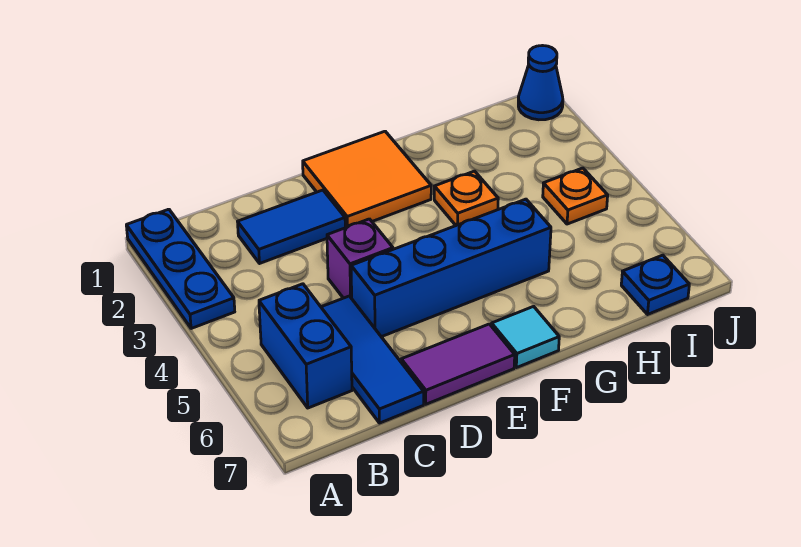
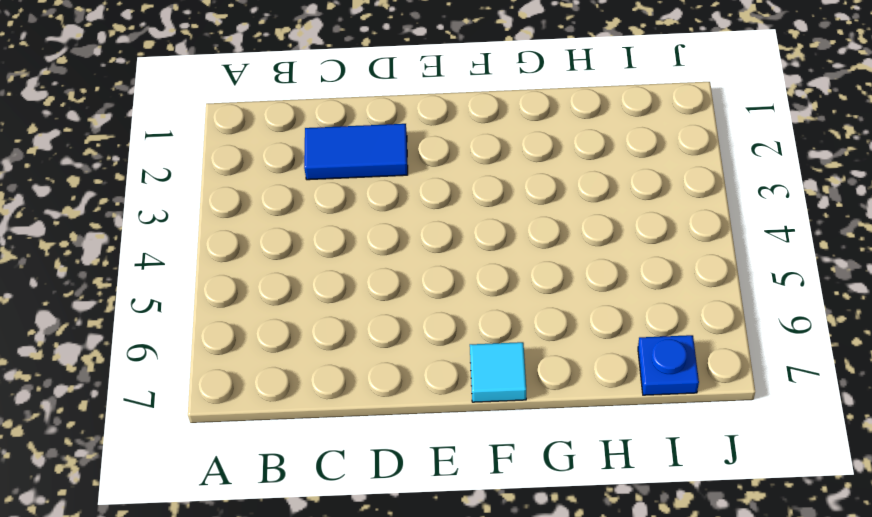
none -> blue 1x3 plate [126,209,235,329]
none -> blue 1x2 brick [259,284,352,408]
none -> blue 1x3 tile [321,296,424,423]

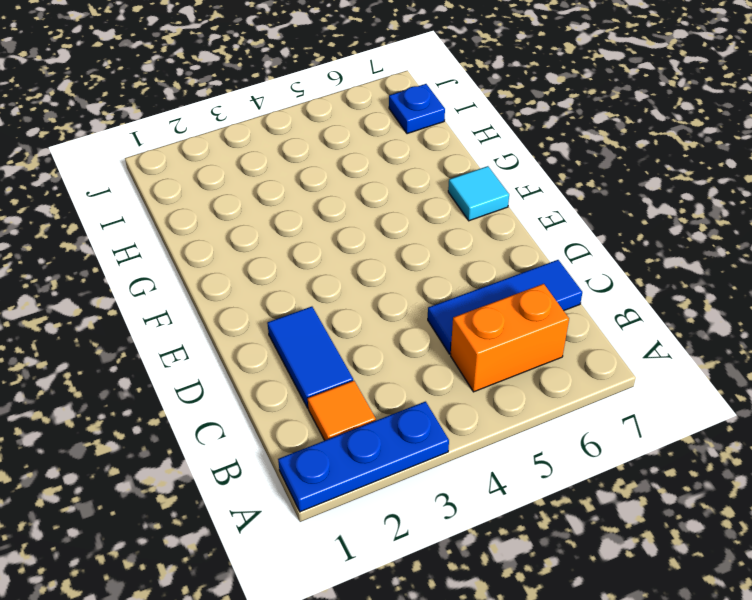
orange 1x1 tile [308,381,376,440] -> none
orange 1x2 brick [451,284,569,392] -> blue 1x2 brick [259,284,352,408]
none -> purple 1x1 brick [327,219,393,298]
none -> blue 1x4 brick [351,199,551,337]
none -> purple 1x2 tile [401,324,515,404]

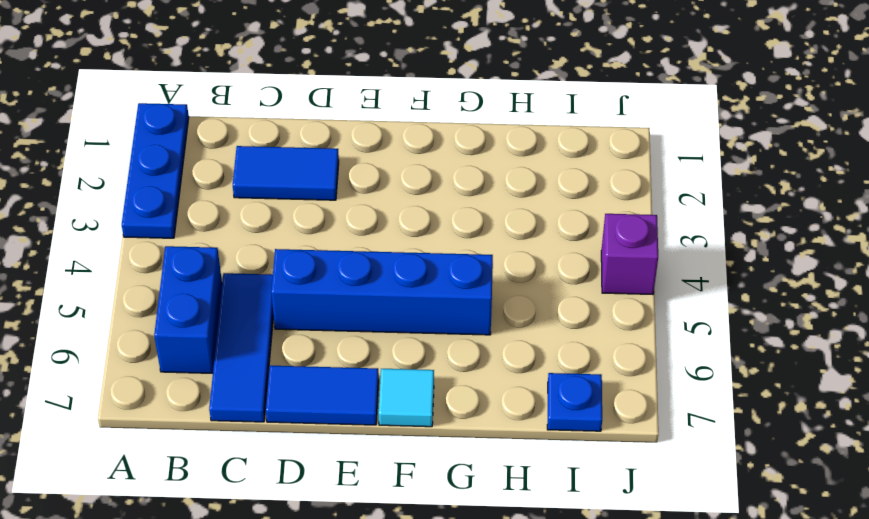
blue 1x2 tile [266,366,379,425] -> purple 1x2 tile [401,324,515,404]
purple 1x1 brick [601,214,658,294] -> purple 1x1 brick moved to [327,219,393,298]
none -> orange 2x2 tile [303,131,431,228]
none -> orange 1x1 plate [434,171,498,225]
none -> orange 1x1 plate [543,168,608,224]

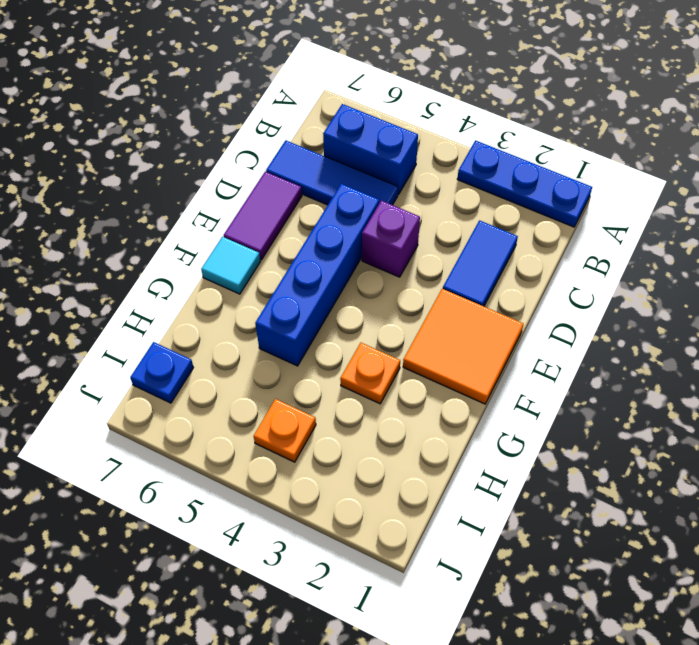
none -> blue 1x1 cone [518,46,563,120]

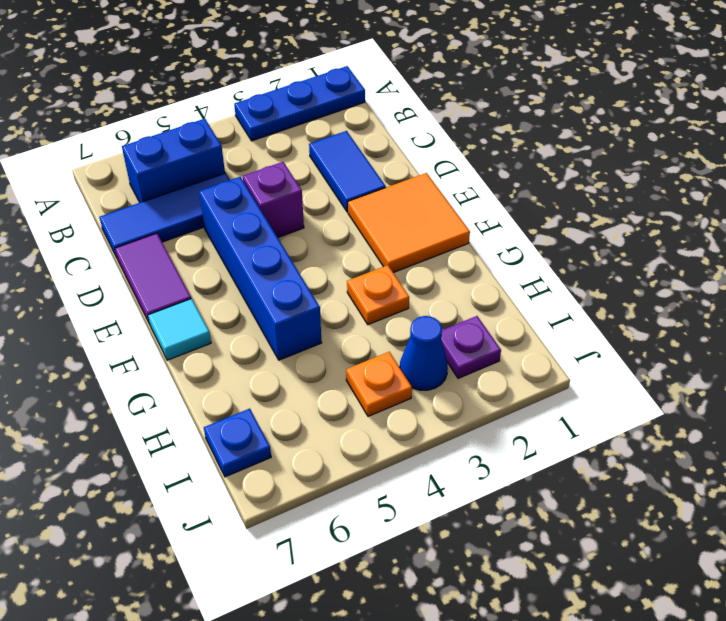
purple 1x1 plate [441,316,501,378] -> none
blue 1x1 cone [400,316,448,390] -> blue 1x1 cone moved to [518,46,563,120]

